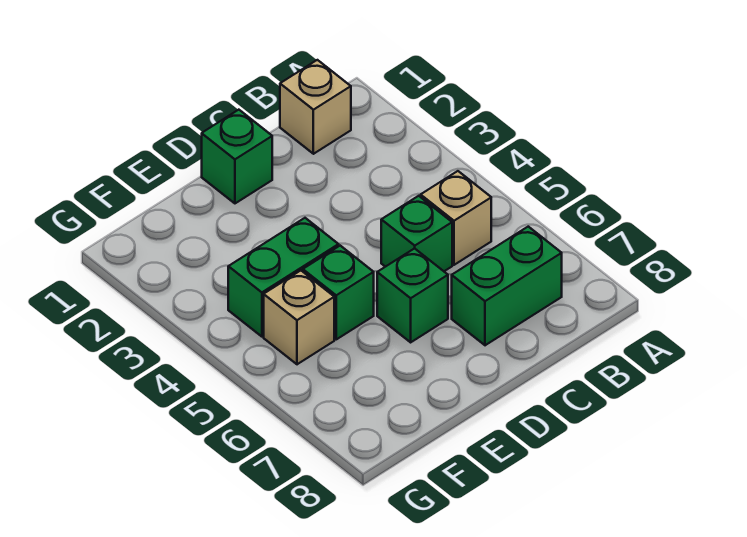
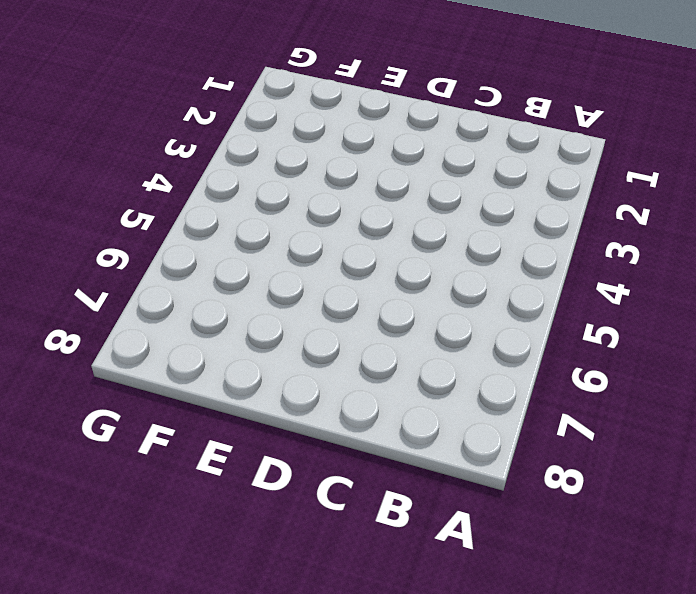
none -> tan 1x1 brick [280,60,351,154]
none -> tan 1x1 brick [421,171,491,265]

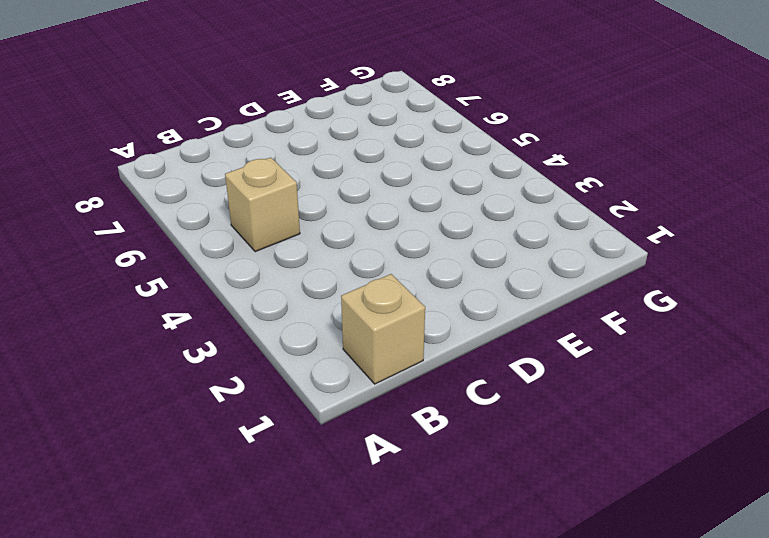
none -> green 1x2 brick [452,227,562,345]
none -> green 1x1 brick [381,196,452,271]

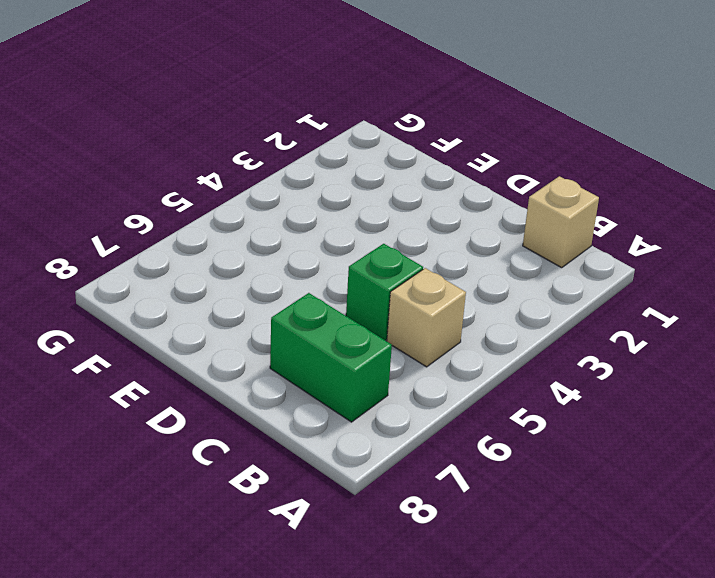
none -> green 1x1 brick [202,110,272,203]
none -> green 1x1 brick [377,248,448,342]

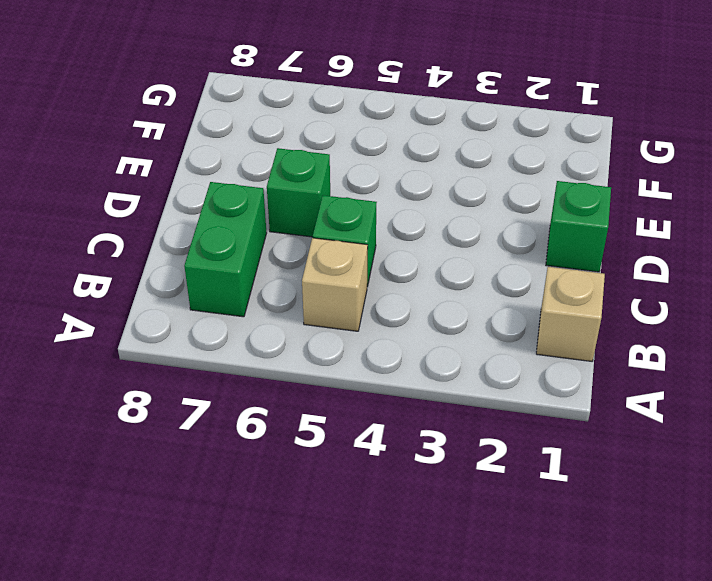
none -> green 1x2 brick [228,218,339,337]
none -> green 1x1 brick [303,246,374,339]

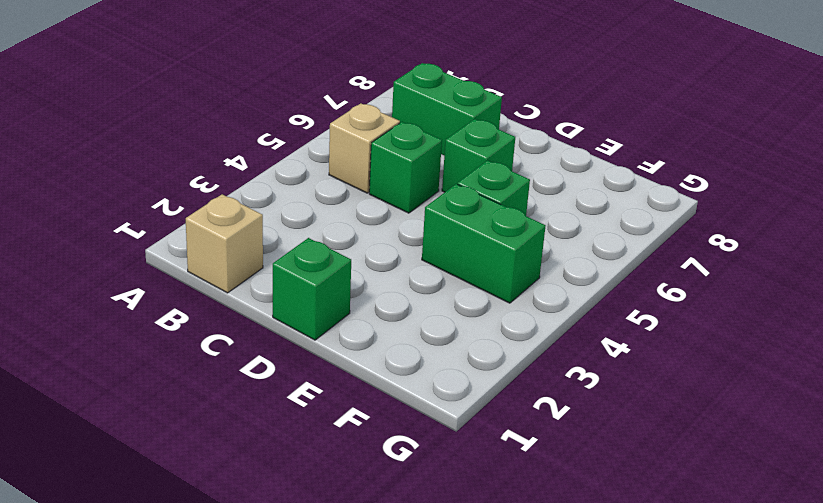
none -> tan 1x1 brick [264,271,334,364]

